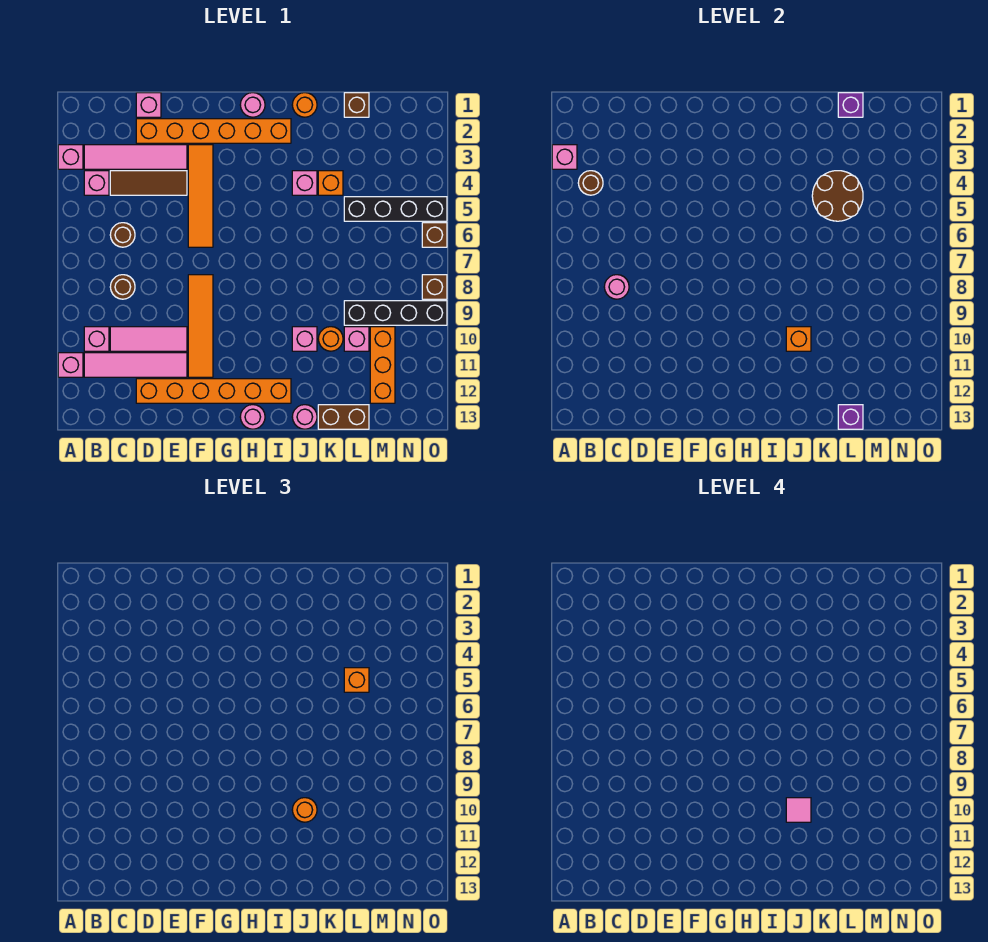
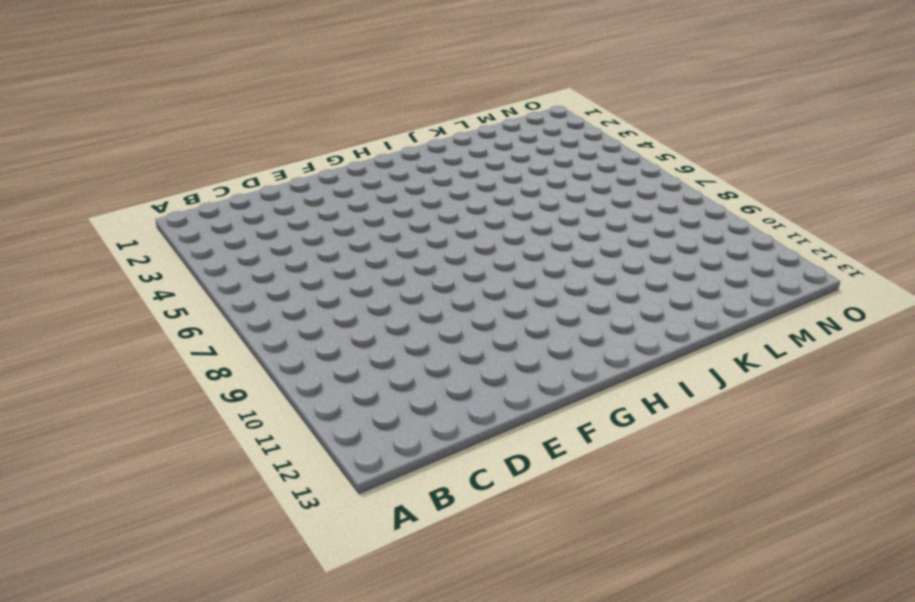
none -> pink 1x1 brick [58,145,83,169]
none -> pink 1x1 brick [58,353,83,377]
none -> pink 1x4 tile [84,145,187,169]
none -> pink 1x1 brick [84,171,109,195]

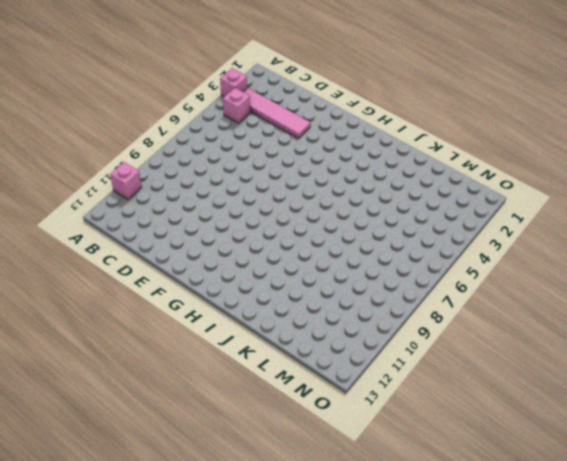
none -> pink 1x1 brick [84,327,109,351]
none -> pink 1x4 tile [84,353,187,377]
none -> brown 1x3 tile [110,171,187,195]
none -> brown 1x1 round brick [110,223,135,247]

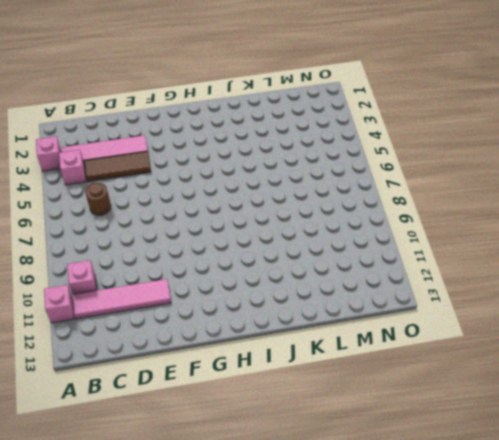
none -> brown 1x1 round brick [110,275,135,299]
none -> pink 1x3 tile [110,327,187,351]
none -> pink 1x1 brick [136,93,161,117]
none -> orange 1x6 brick [136,119,291,143]

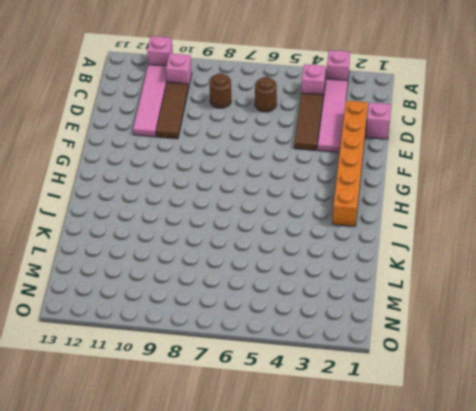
brown 1x3 tile [156,82,188,139] -> pink 1x3 tile [110,327,187,351]
none -> orange 1x6 brick [136,379,291,403]
none -> orange 1x4 tile [188,145,213,247]
none -> orange 1x4 tile [188,275,213,377]
none -> pink 1x1 round brick [240,93,265,117]

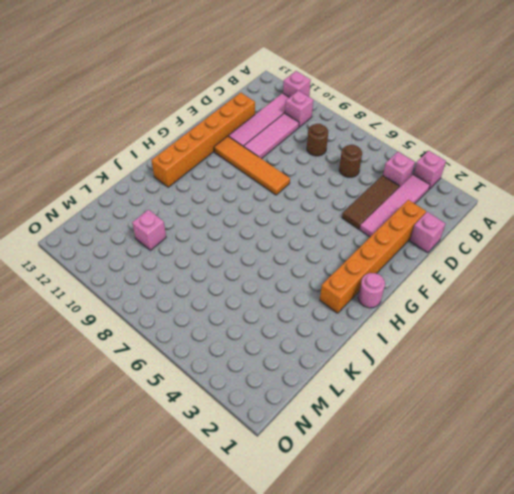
none -> orange 1x4 tile [188,145,213,247]
none -> pink 1x1 round brick [240,405,265,429]
none -> orange 1x1 round brick [292,93,317,117]
none -> pink 1x1 brick [292,171,317,195]

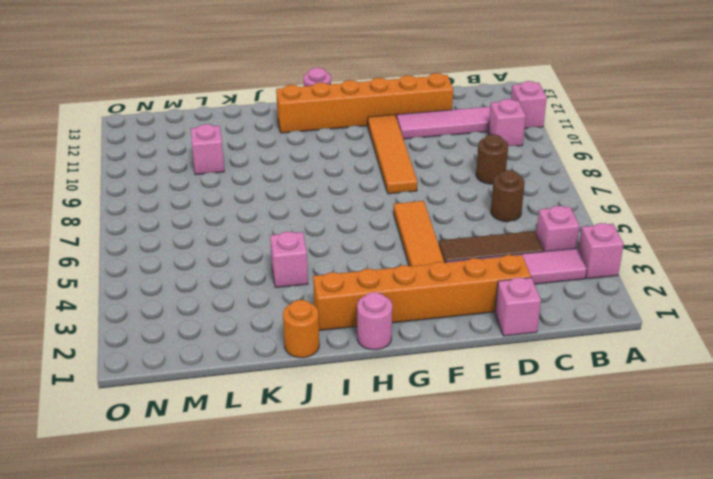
none -> pink 1x3 tile [110,327,187,351]
none -> pink 1x1 brick [292,327,317,351]
none -> pink 1x1 round brick [292,405,317,429]
none -> orange 1x1 brick [318,171,343,195]

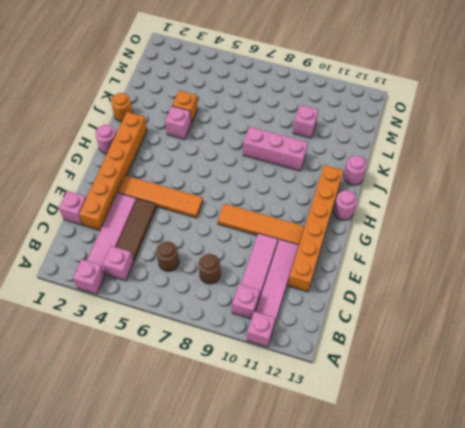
pink 1x3 brick [243,127,308,171] -> pink 1x1 brick [292,327,317,351]
none -> orange 1x1 round brick [318,327,343,351]
none -> brown 1x2 brick [318,405,369,429]
none -> brown 1x1 brick [344,93,369,117]
none -> black 1x4 brick [344,197,447,221]

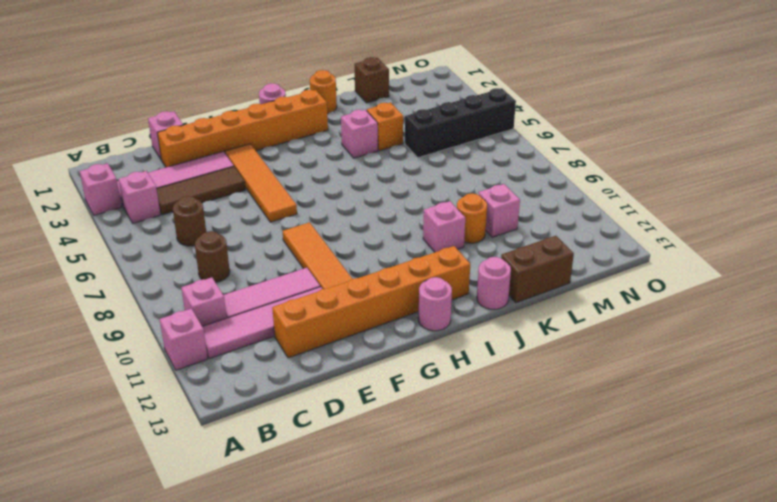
none -> black 1x4 brick [344,301,447,325]
none -> orange 1x3 brick [370,327,395,403]
none -> brown 1x1 brick [422,223,447,247]
none -> brown 1x1 brick [422,275,447,299]

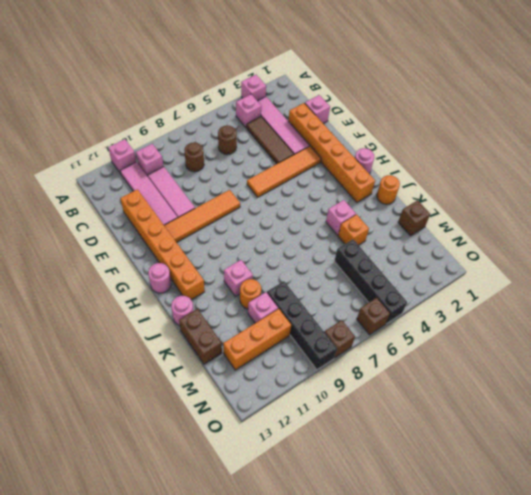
none -> pink 1x1 brick [552,145,577,169]
none -> brown 1x1 round brick [578,171,603,195]
none -> pink 1x1 round brick [604,275,629,299]
none -> orange 1x1 brick [786,327,811,351]

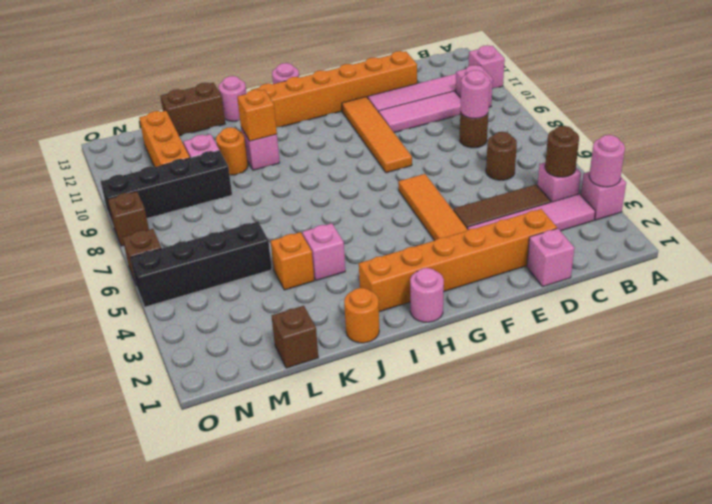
pink 1x1 round brick [589,135,625,187] -> pink 1x1 brick [552,145,577,169]
none -> brown 2x2 round brick [812,171,863,221]
none -> purple 1x1 brick [838,93,863,117]
none -> purple 1x1 brick [838,405,863,429]
none -> orange 1x1 round brick [292,798,317,822]

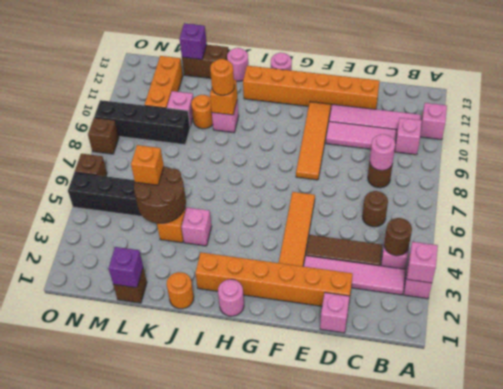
none -> pink 1x1 tile [786,798,811,822]

